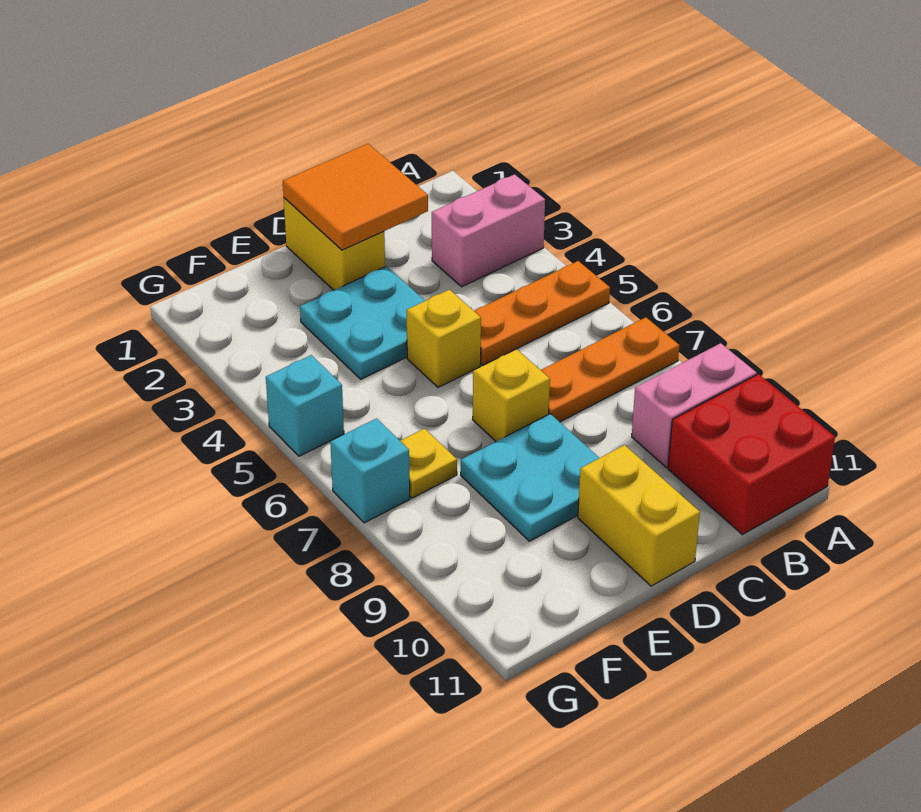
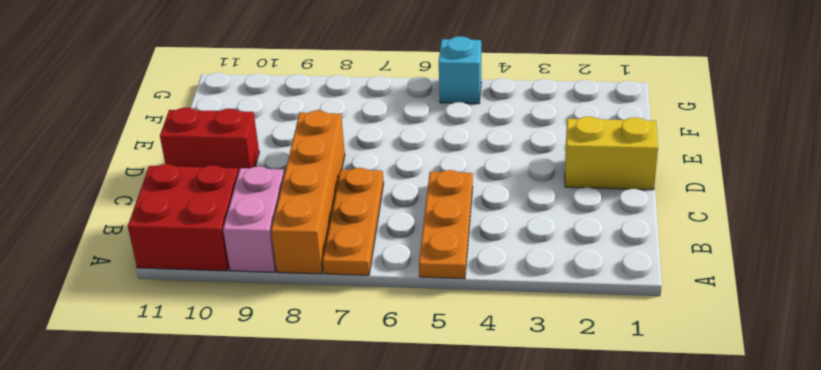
orange 1x4 brick [271,110,345,274] -> cyan 2x2 plate [461,414,599,541]
red 1x2 brick [160,108,259,173] -> yellow 1x2 brick [578,445,700,586]
none -> pink 1x2 brick [432,174,545,287]
none -> cyan 2x2 plate [300,266,425,379]
none -> yellow 1x1 brick [407,290,481,387]

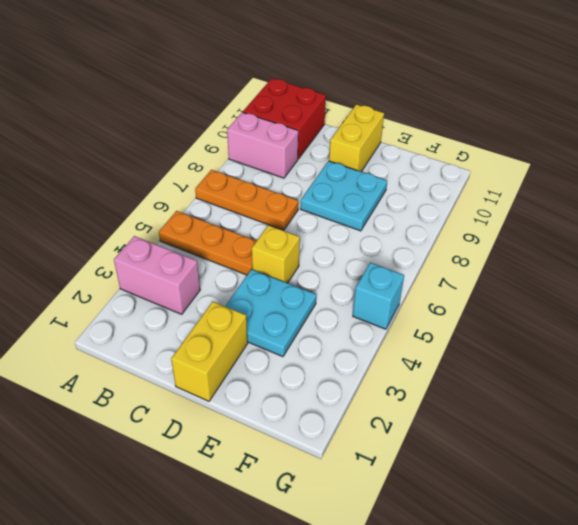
none -> yellow 1x1 brick [473,349,550,441]
none -> yellow 1x1 plate [400,429,457,498]
none -> cyan 1x1 brick [330,418,410,523]

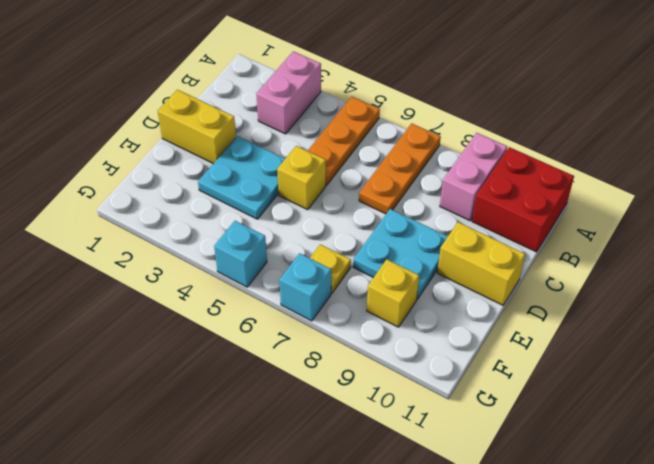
yellow 1x1 brick [367,259,419,327] -> yellow 1x1 brick moved to [473,349,550,441]
none -> orange 2x2 tile [283,144,428,250]

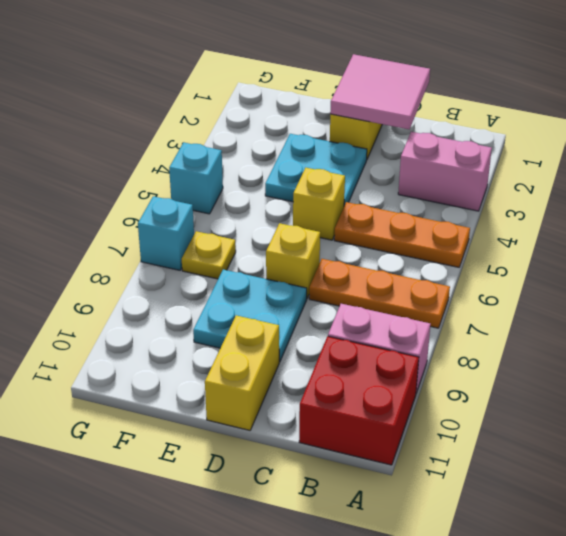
pink 2x2 tile [330,54,430,129] -> orange 2x2 tile [283,144,428,250]

